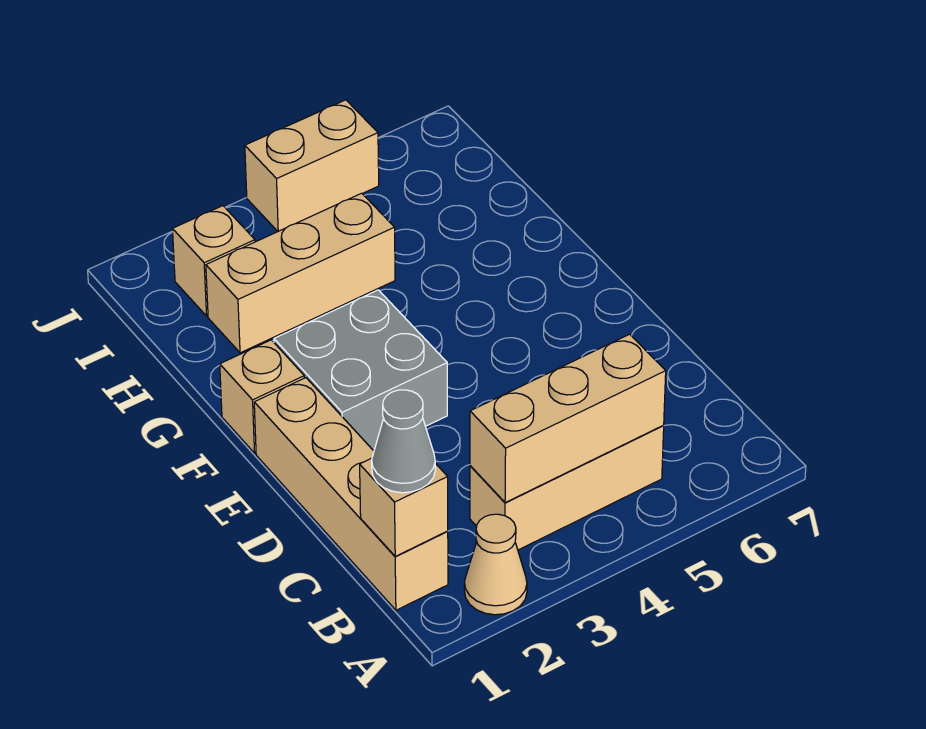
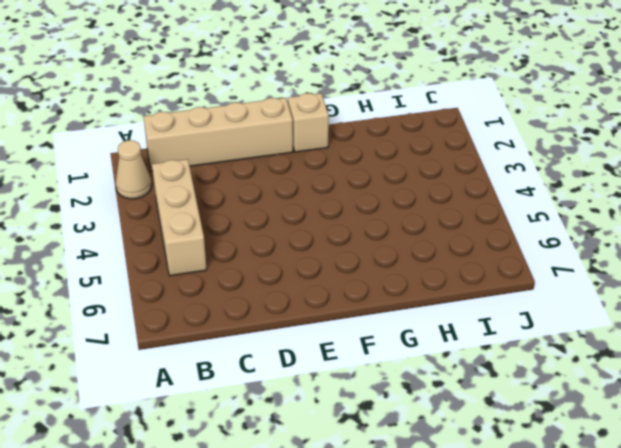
none -> grey 2x2 brick [274,290,447,451]
none -> tan 1x3 brick [206,193,395,353]

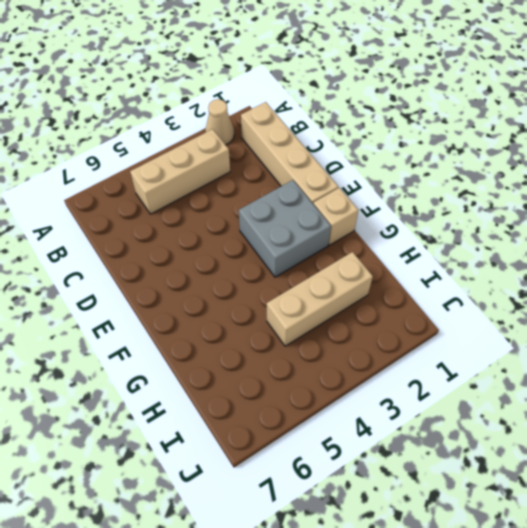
none -> tan 1x1 brick [172,206,255,316]
none -> tan 1x2 brick [245,100,379,231]

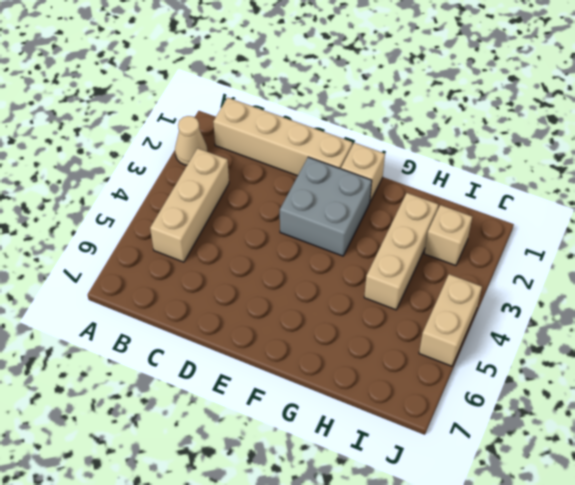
none -> tan 1x1 brick [360,458,448,556]
none -> tan 1x3 brick [470,334,666,503]

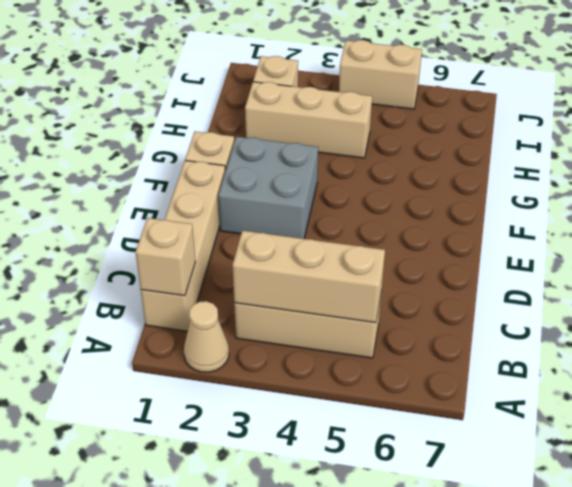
none -> grey 1x1 cone [372,390,435,493]

